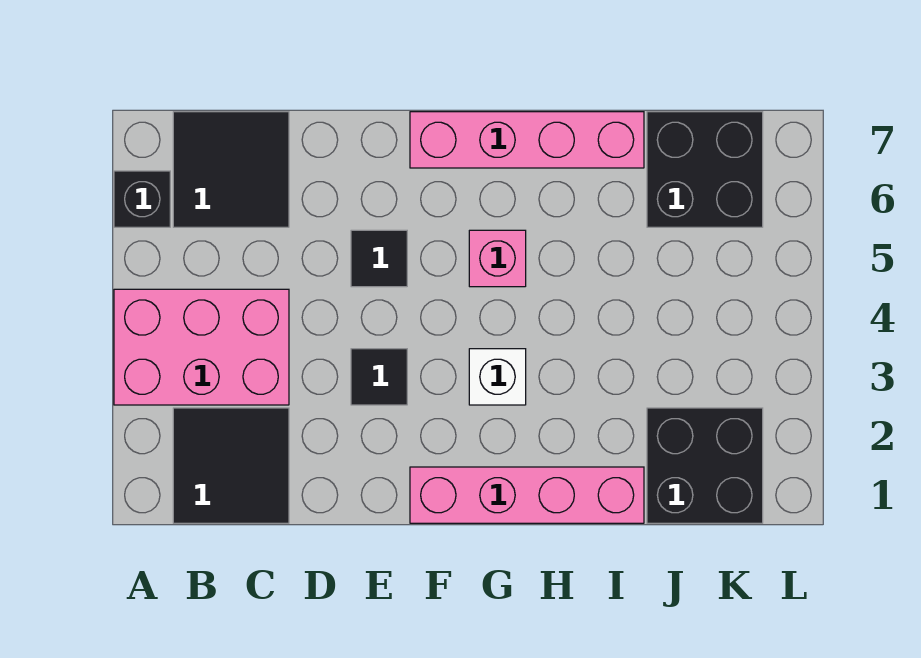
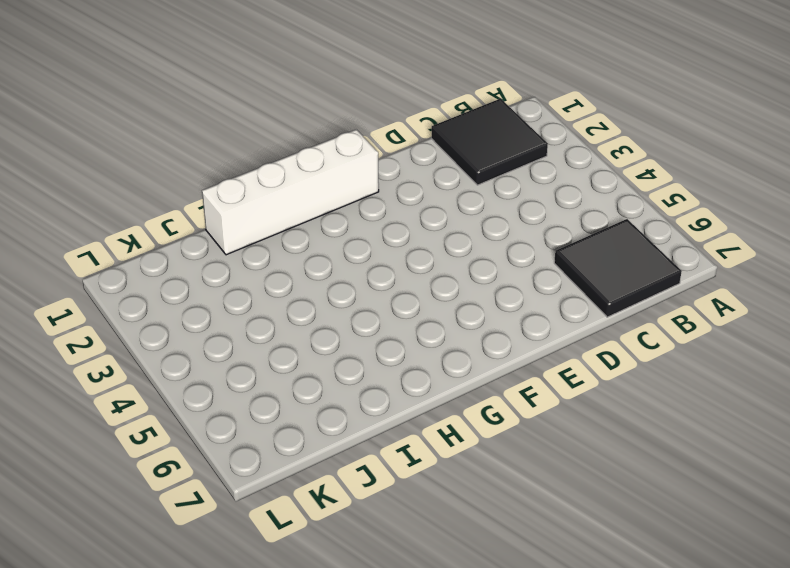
white 1x4 brick [202,129,379,255] -> pink 1x4 brick [410,467,644,523]
none -> pink 2x3 brick [114,289,289,405]
none -> black 1x1 brick [114,171,170,227]
none -> black 1x1 tile [351,349,407,405]

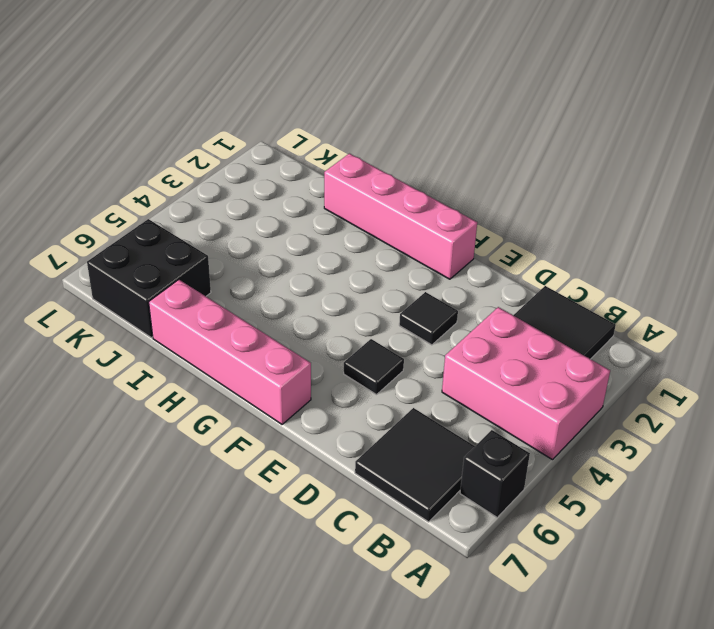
none -> white 1x1 brick [469,349,526,405]
none -> pink 1x1 brick [469,230,526,287]
none -> black 2x2 brick [647,408,763,523]

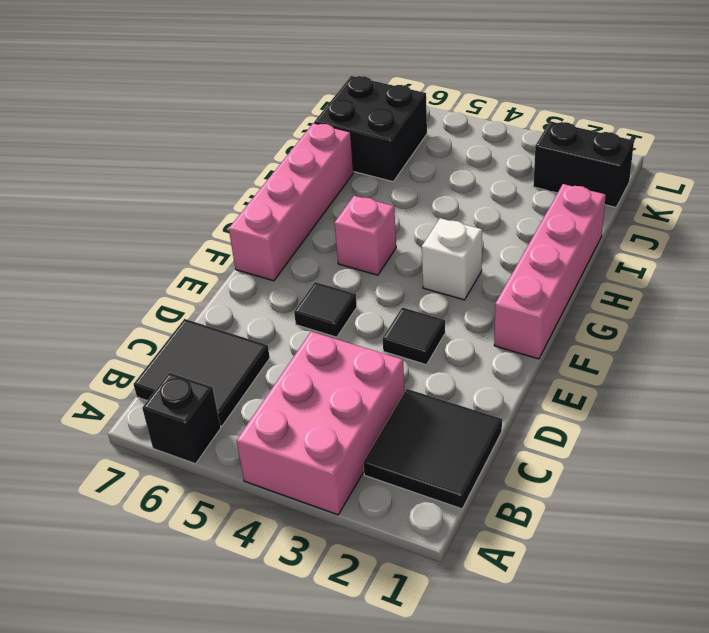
black 1x2 brick [533,121,634,207] -> black 2x2 brick [647,408,763,523]

